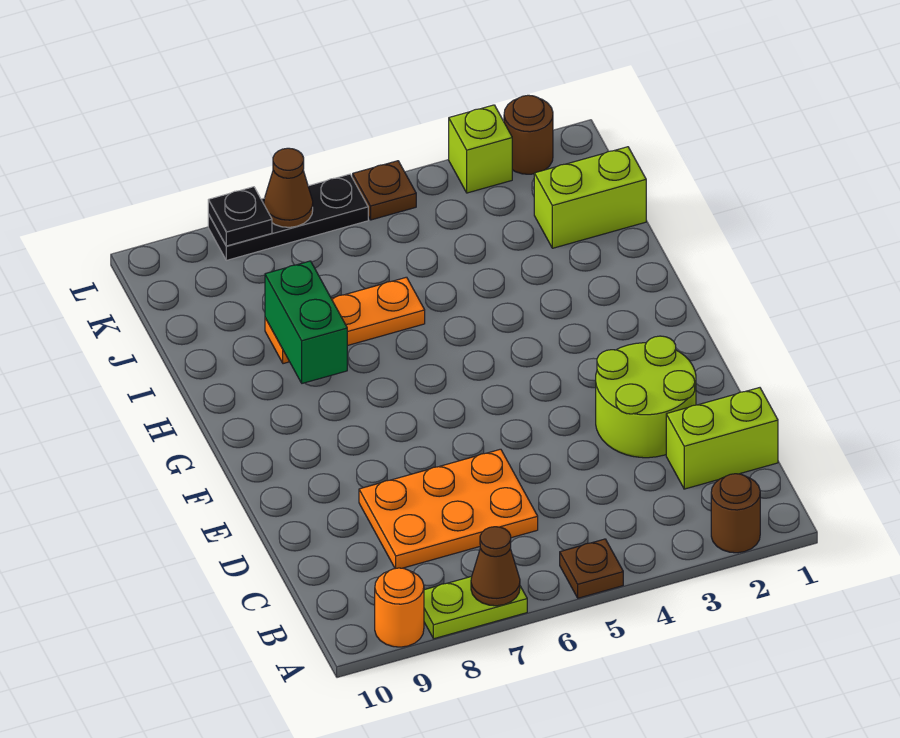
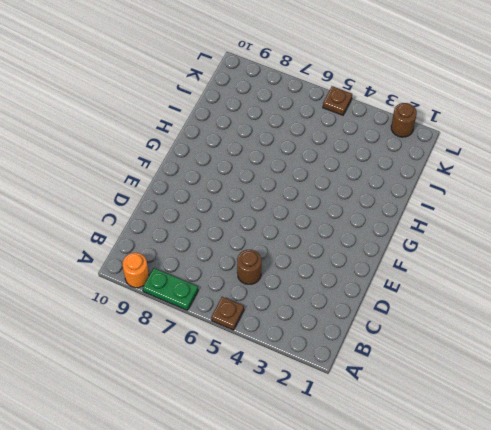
green 1x2 plate [143,268,198,310] -> lime 1x2 plate [424,576,527,639]
brown 1x1 round brick [237,250,261,284] -> brown 1x1 round brick moved to [711,474,760,553]
none -> lime 1x2 brick [666,388,778,489]
none -> orange 2x3 plate [359,449,538,569]
none -> lime 2x2 round brick [596,336,696,458]

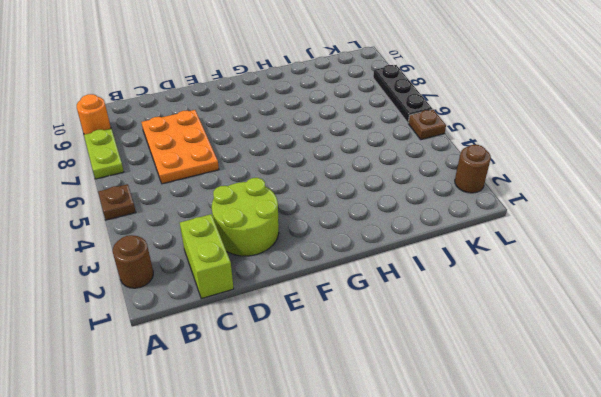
none -> orange 1x3 plate [265,277,425,364]
none -> lime 1x2 brick [534,147,646,248]
none -> lime 1x1 brick [449,105,512,193]

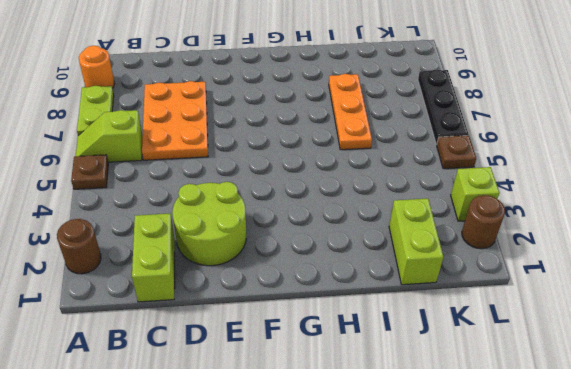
lime 1x2 slope [76,110,143,162] -> none
none -> brown 1x1 cone [471,527,520,606]
none -> green 1x2 brick [265,261,347,383]
none -> brown 1x1 cone [264,148,313,227]

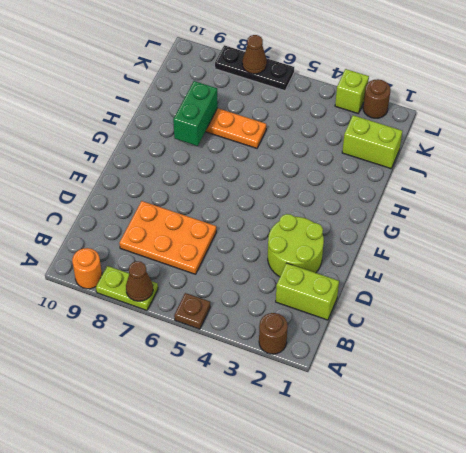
none -> brown 1x1 plate [353,161,416,220]
none -> black 1x1 plate [208,187,272,246]

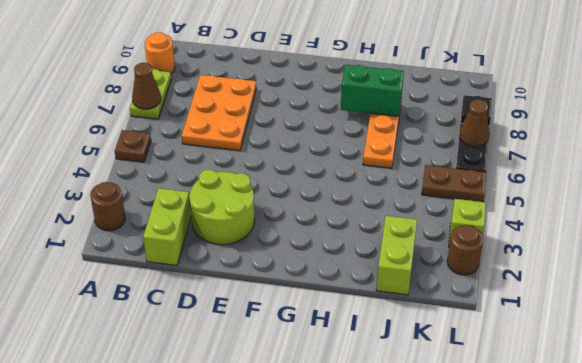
brown 1x2 plate [422,165,486,202] -> brown 1x1 plate [353,161,416,220]

